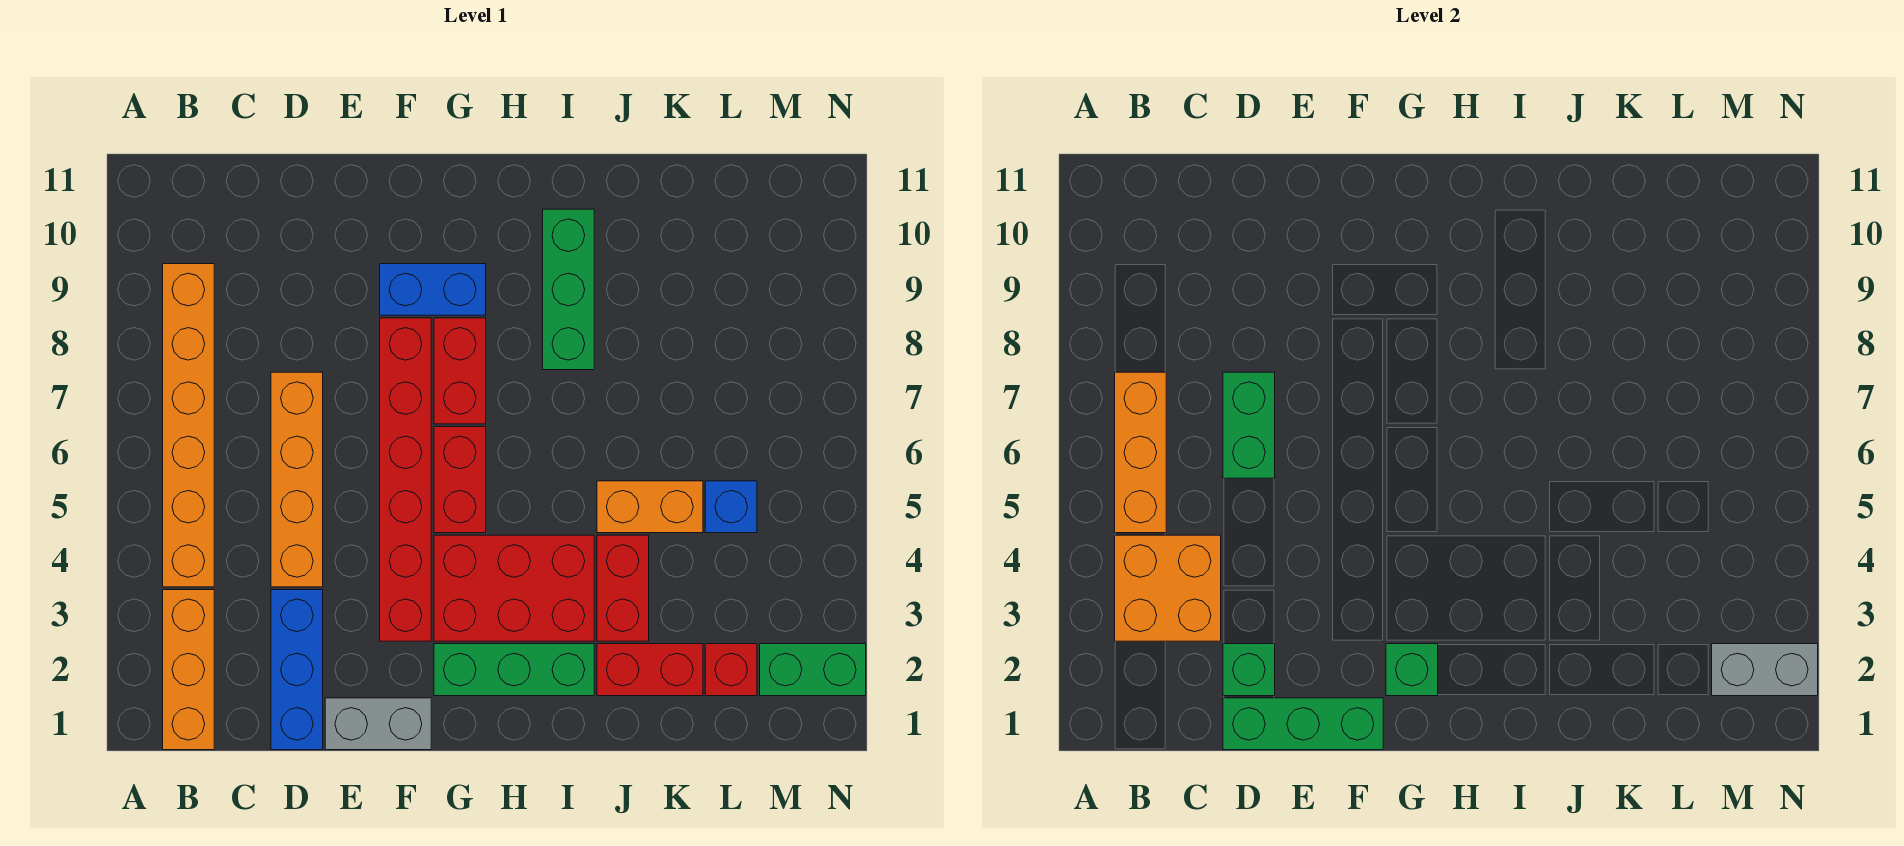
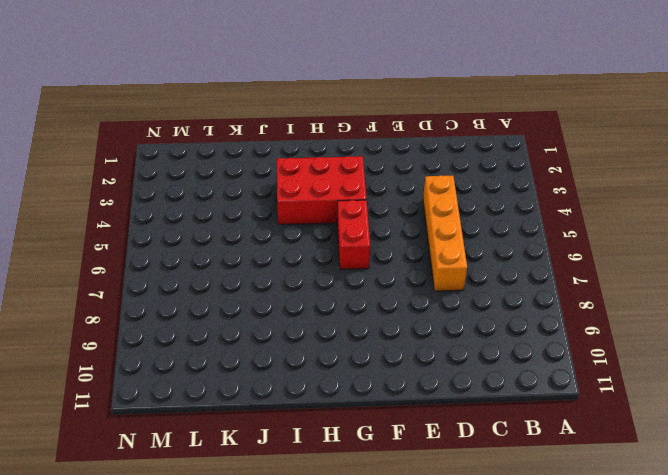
none -> orange 1x3 brick [163,590,214,750]
none -> orange 1x6 brick [163,264,214,587]
none -> blue 1x3 brick [271,590,323,750]

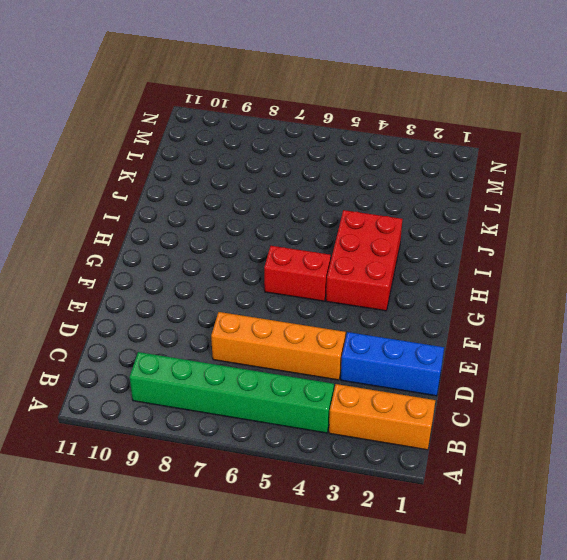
green 1x6 brick [130,352,334,433] -> orange 1x6 brick [163,264,214,587]
none -> grey 1x2 brick [325,698,431,750]
none -> red 1x6 brick [380,318,431,641]
none -> blue 1x2 brick [380,264,486,315]

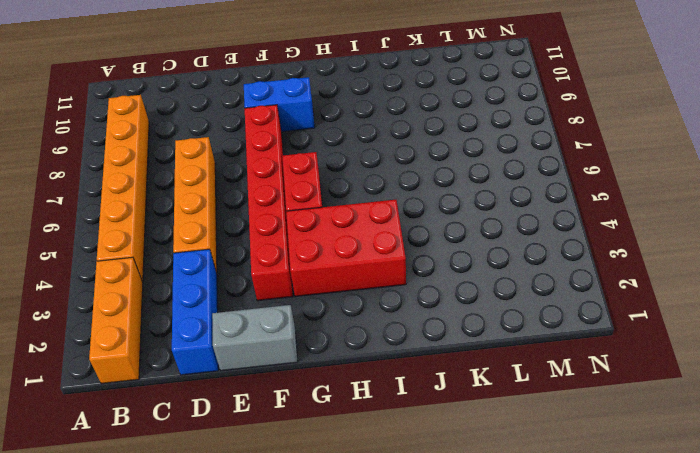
none -> green 1x3 brick [434,644,594,696]
none -> red 1x2 brick [434,318,486,424]
none -> green 1x3 brick [543,209,594,370]

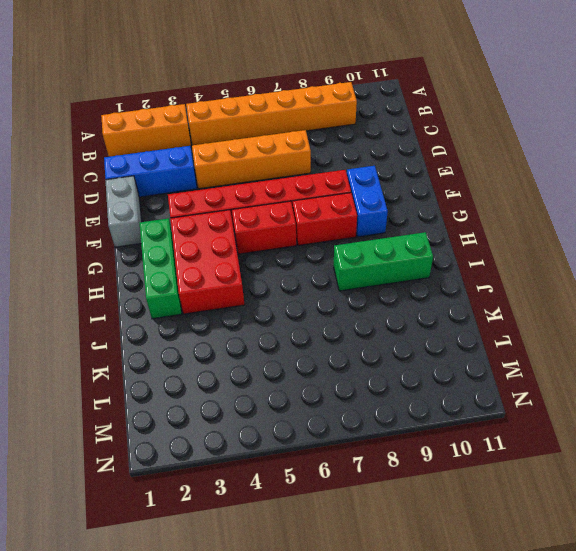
none -> red 1x2 brick [597,644,703,696]
none -> red 1x2 brick [597,535,649,641]
none -> orange 1x2 brick [597,481,703,533]

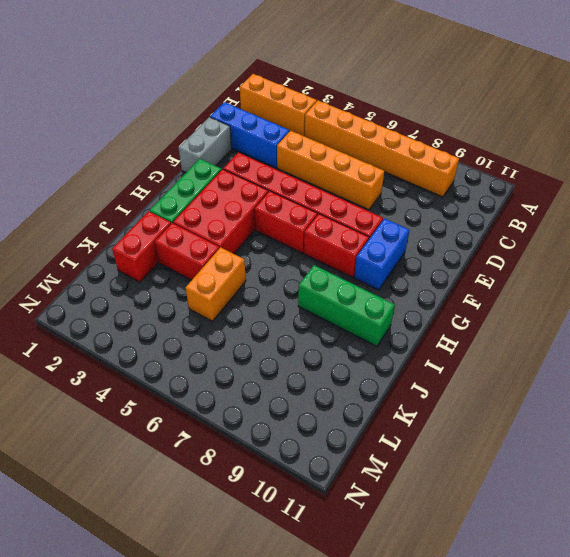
none -> red 1x1 brick [705,644,757,696]
none -> blue 1x1 brick [705,481,757,533]
none -> green 1x2 brick [760,644,866,696]

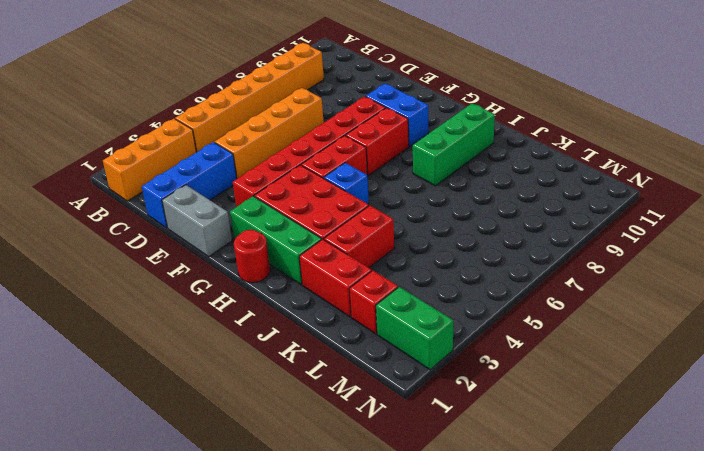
red 1x1 round brick [234,230,270,283] -> none
blue 1x1 brick [324,163,369,204] -> blue 1x1 brick moved to [705,481,757,533]
none -> orange 1x2 brick [597,481,703,533]
none -> orange 2x2 brick [1115,535,1221,641]
none -> orange 1x3 brick [1115,372,1166,533]

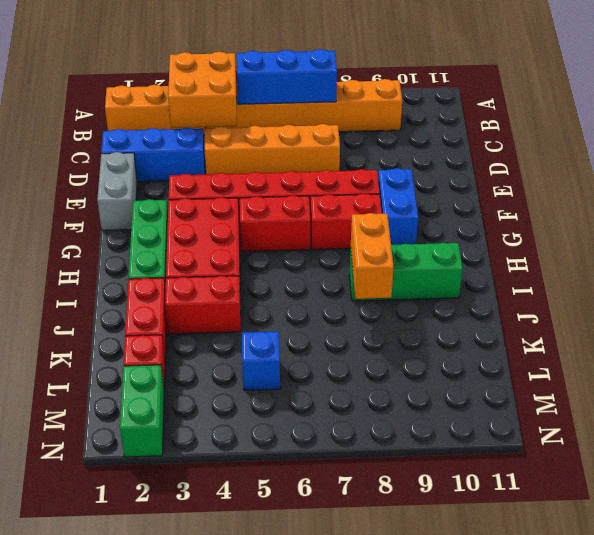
blue 1x3 brick [237,49,337,104] -> orange 1x3 brick [1115,372,1166,533]
orange 1x2 brick [351,213,394,299] -> orange 1x2 brick moved to [597,481,703,533]
none -> green 1x3 brick [1223,698,1383,750]
none -> green 1x1 brick [1223,644,1275,696]
none -> green 1x2 brick [1223,372,1275,478]

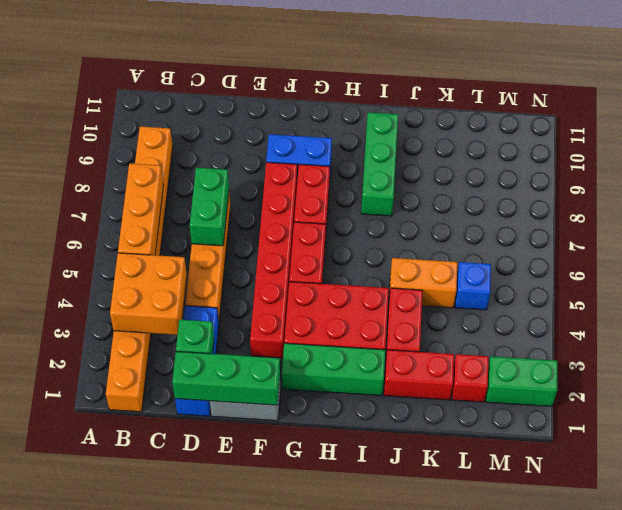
none -> green 1x1 brick [1386,644,1438,696]
none -> grey 1x2 brick [1712,644,1818,696]

